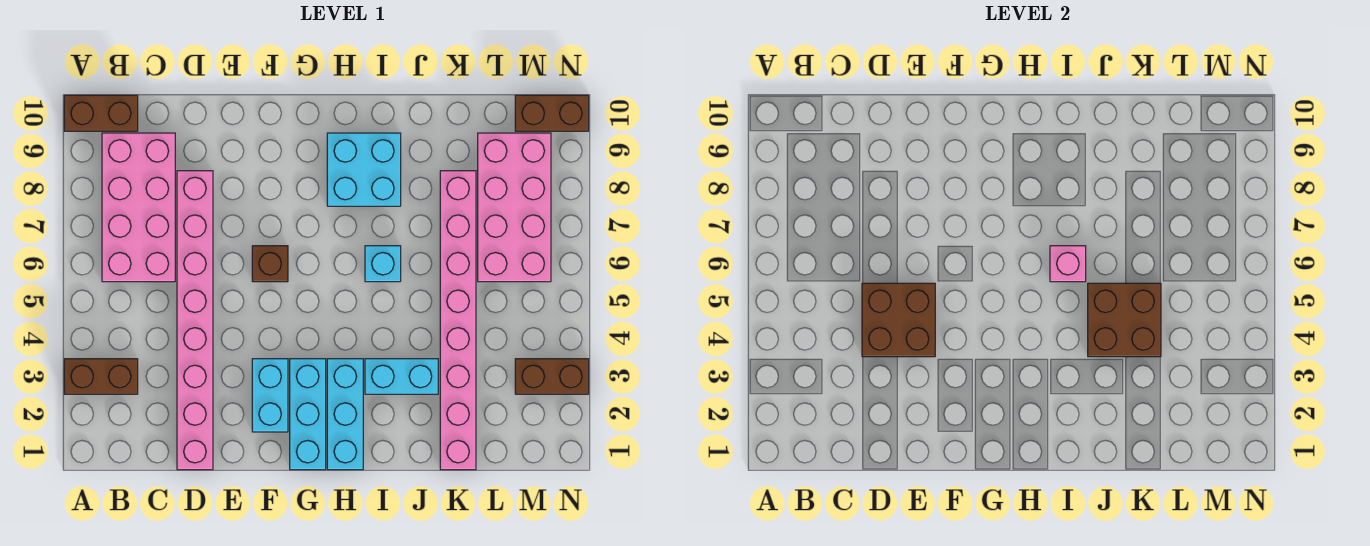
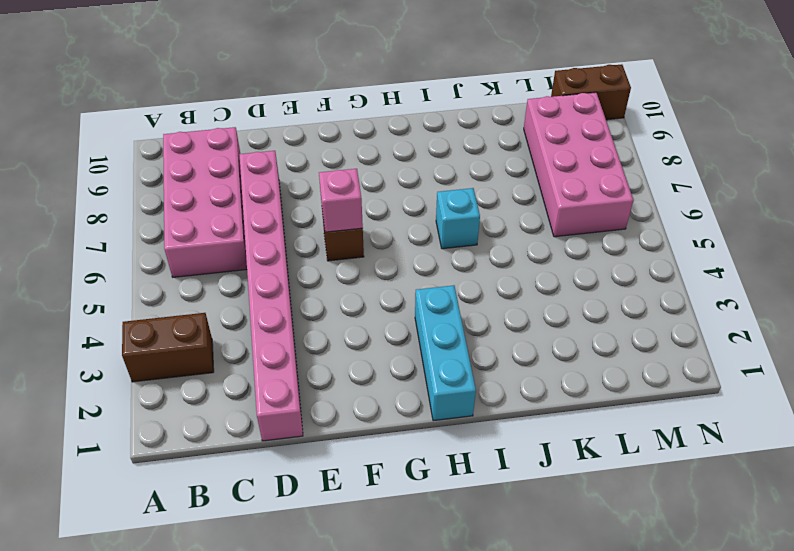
pink 1x1 brick [319,169,363,232] -> pink 1x1 brick moved to [1050,246,1086,282]
none -> brown 1x2 brick [64,95,138,131]
none -> cyan 1x2 brick [252,359,288,432]
none -> cyan 1x3 brick [290,359,326,470]

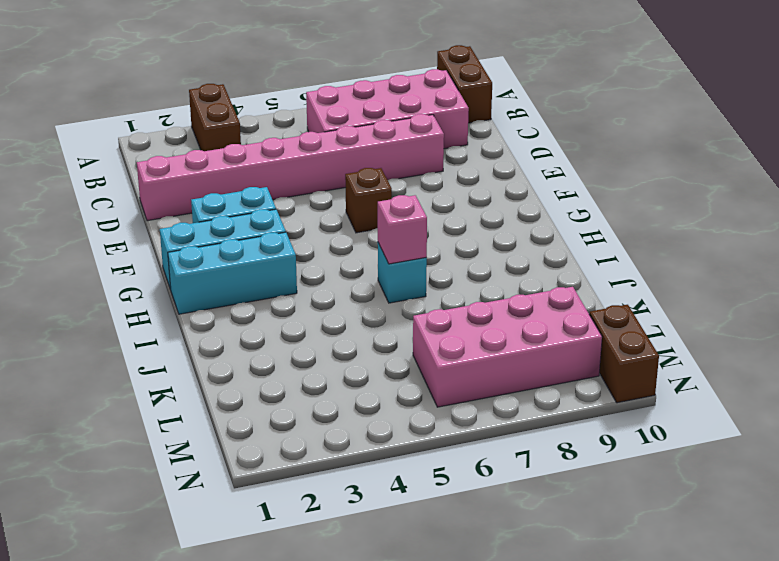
none -> cyan 2x2 brick [327,133,401,206]
none -> cyan 1x2 brick [365,359,438,394]
none -> pink 1x8 brick [440,171,476,470]

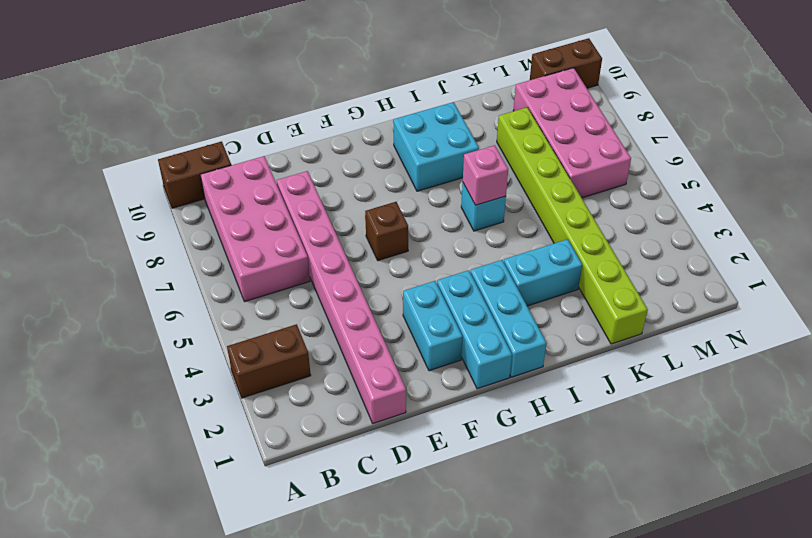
lime 1x8 brick [497,107,648,344] -> pink 1x8 brick [440,171,476,470]
none -> brown 1x2 brick [515,359,589,394]
none -> brown 2x2 brick [862,283,935,357]
none -> brown 2x2 brick [1088,283,1161,357]

